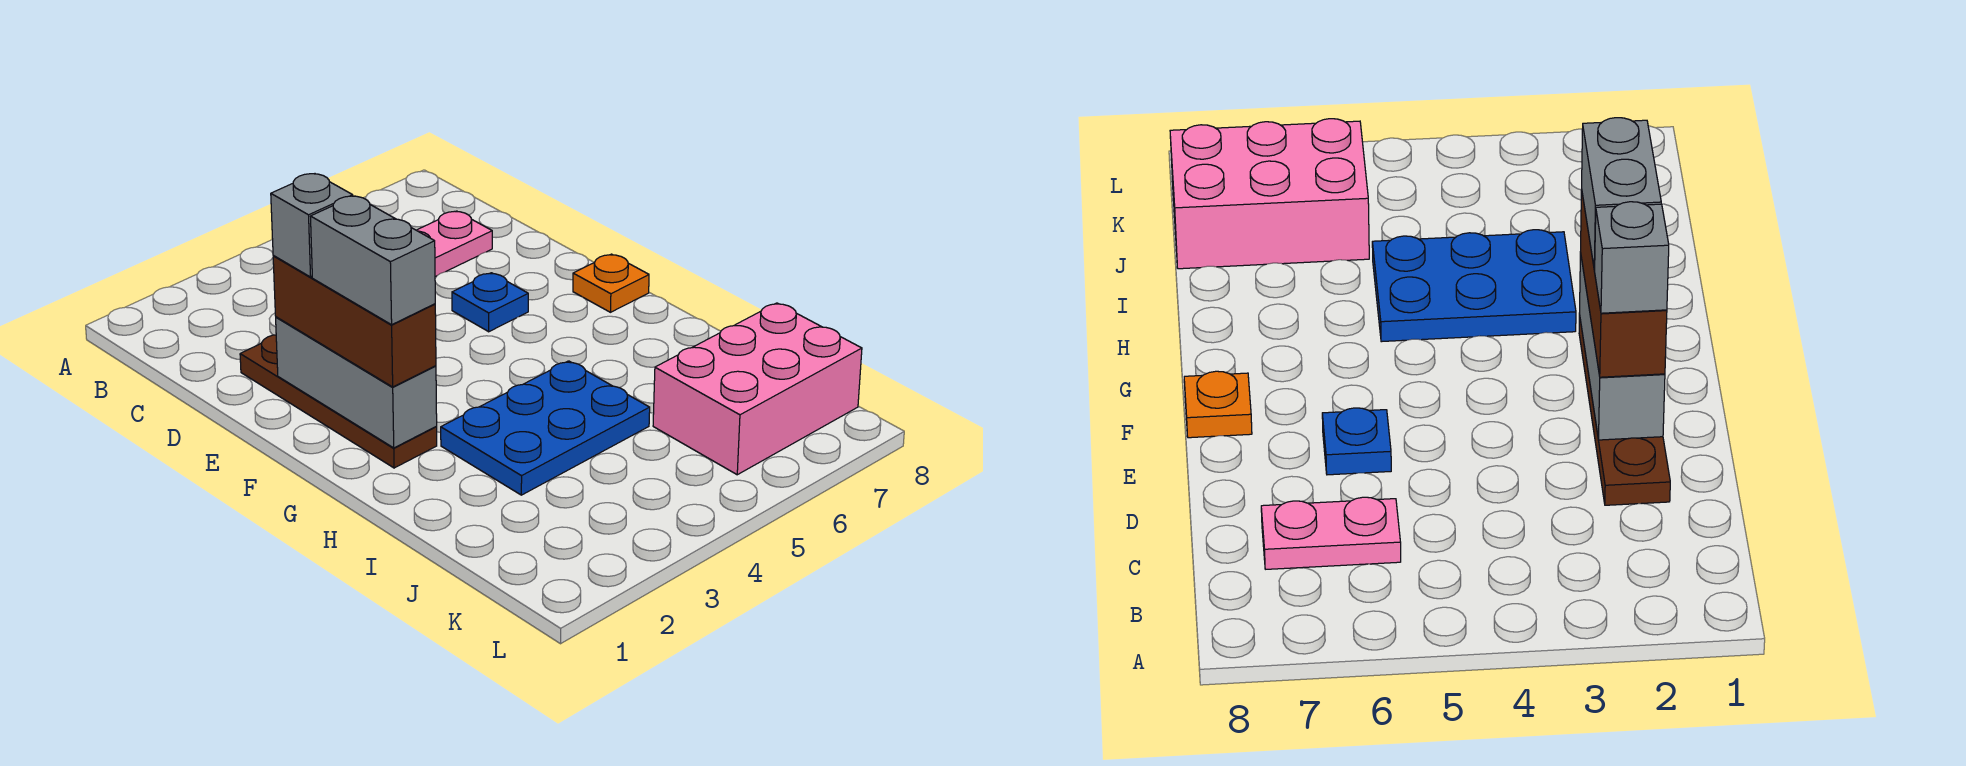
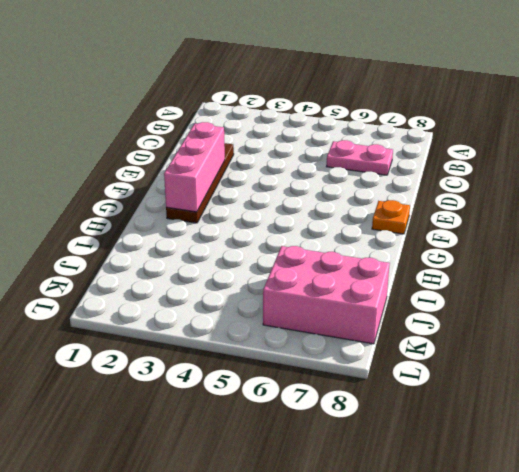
pink 1x3 brick [164,122,225,212] -> grey 1x3 brick [276,317,437,448]
none -> blue 1x1 plate [452,273,528,332]
none -> blue 2x3 plate [441,361,650,495]

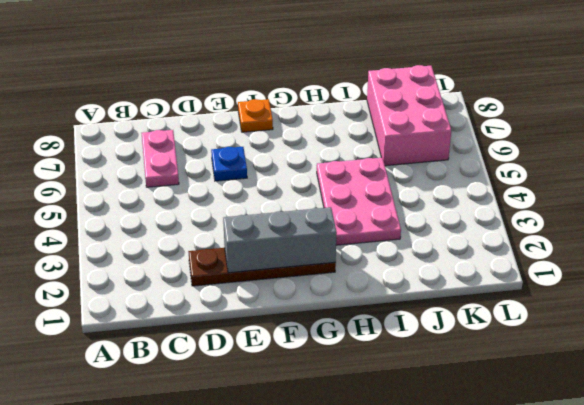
pink 2x3 plate [317,158,401,245] -> blue 2x3 plate [441,361,650,495]
none -> brown 1x3 brick [273,256,436,387]
none -> grey 1x1 brick [271,174,353,277]

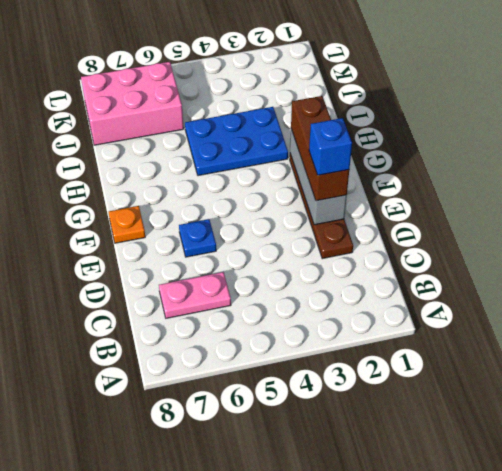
blue 1x1 brick [309,118,352,175] -> grey 1x1 brick [271,174,353,277]
none -> grey 1x2 brick [310,196,435,325]

